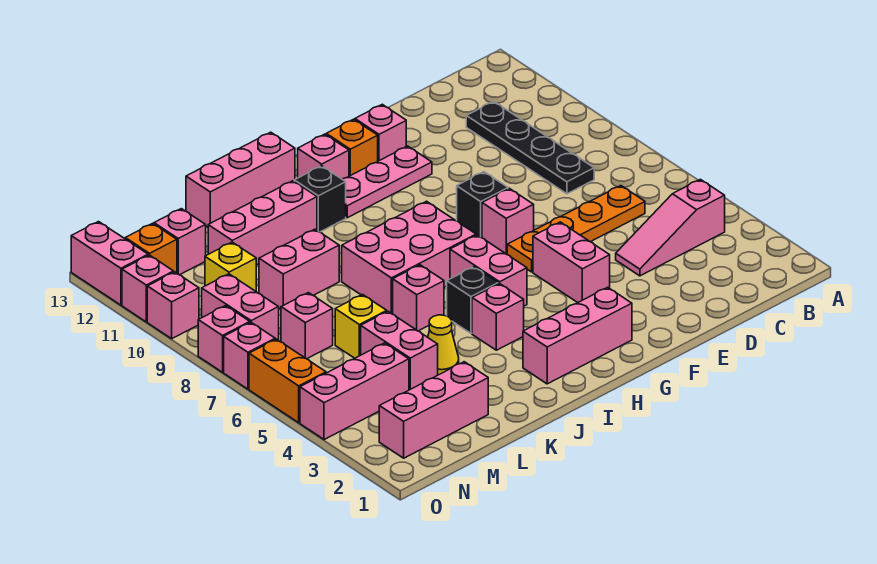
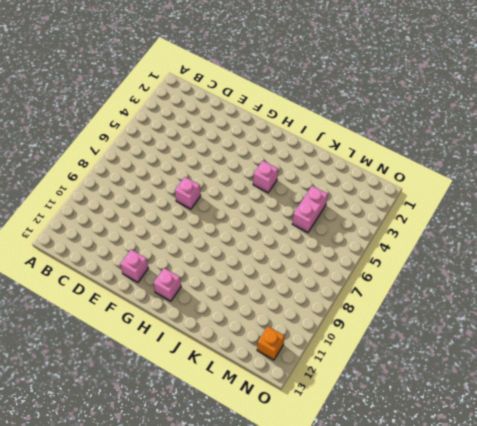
none -> pink 1x3 slope [616,179,725,276]
none -> orange 1x4 plate [507,186,645,272]
none -> black 1x4 plate [466,102,594,194]
none -> pink 1x2 brick [533,222,610,303]

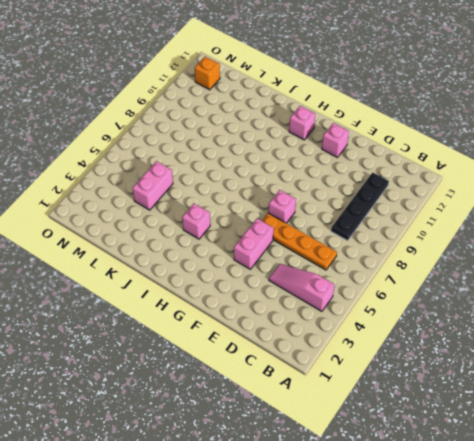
none -> black 1x1 brick [457,172,508,238]
none -> pink 1x3 plate [342,146,432,218]
none -> pink 1x3 brick [523,287,632,384]
none -> orange 1x1 brick [326,119,378,176]

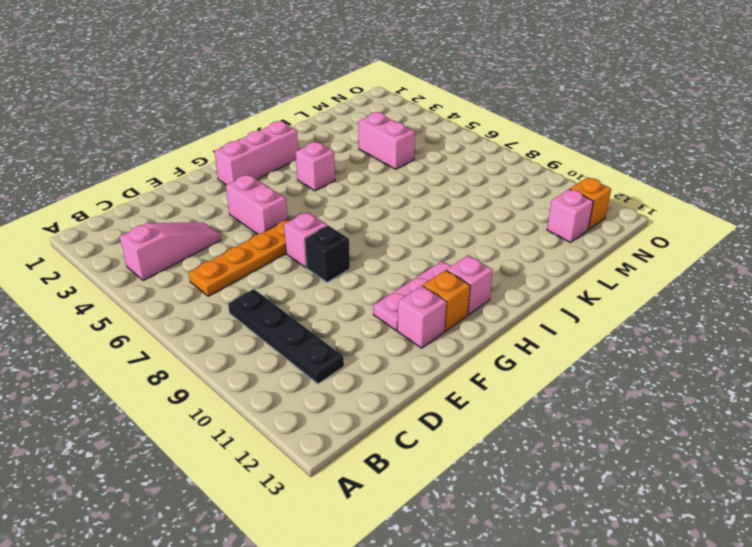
none -> pink 1x2 brick [450,235,527,306]
none -> pink 2x3 brick [342,201,476,314]
none -> black 1x1 brick [447,267,498,333]
none -> black 1x1 brick [294,166,346,232]

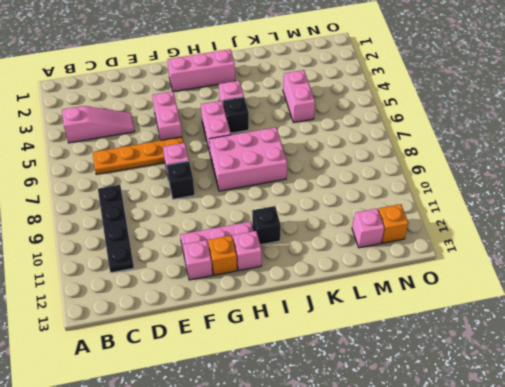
none -> pink 1x3 brick [186,132,295,227]
none -> pink 1x1 brick [393,265,444,331]
none -> pink 1x3 brick [208,181,317,265]
none -> yellow 1x1 cone [428,315,459,375]

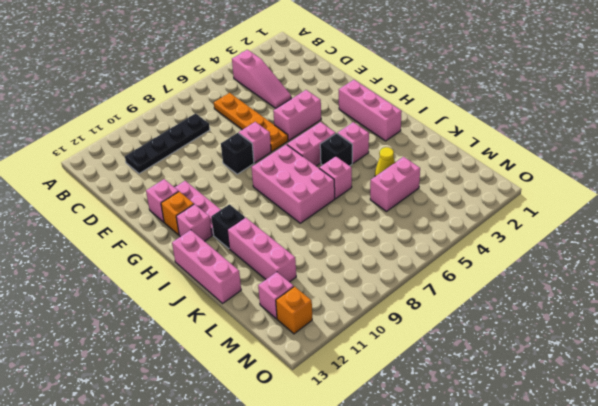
none -> pink 1x2 brick [259,229,339,309]
none -> pink 1x3 brick [379,362,488,458]
none -> yellow 1x1 brick [335,295,387,358]
none -> pink 1x3 brick [300,343,409,440]

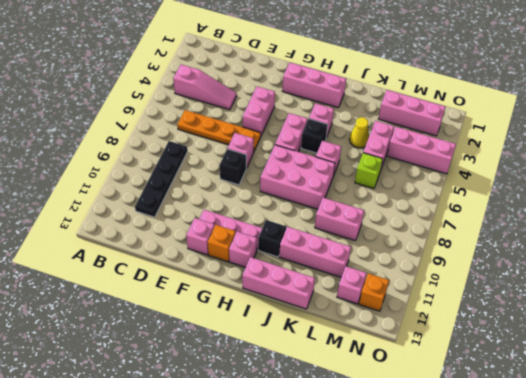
lime 1x1 brick [355,153,383,189] -> yellow 1x1 brick [335,295,387,358]
none -> pink 1x1 brick [281,293,333,359]
none -> yellow 1x1 brick [205,242,256,291]
none -> pink 1x2 brick [202,274,279,340]
none -> orange 1x2 brick [249,339,326,423]

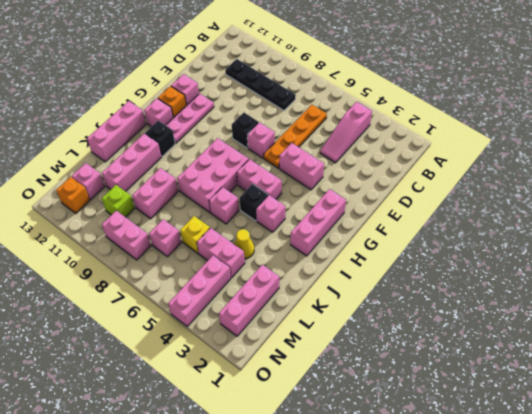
lime 1x1 brick [102,185,135,217] -> yellow 1x1 brick [205,242,256,291]
none -> orange 1x2 brick [249,339,326,423]
none -> pink 1x1 brick [224,323,275,389]
none -> pink 1x1 brick [198,306,250,372]
none -> pink 1x1 brick [147,272,199,339]

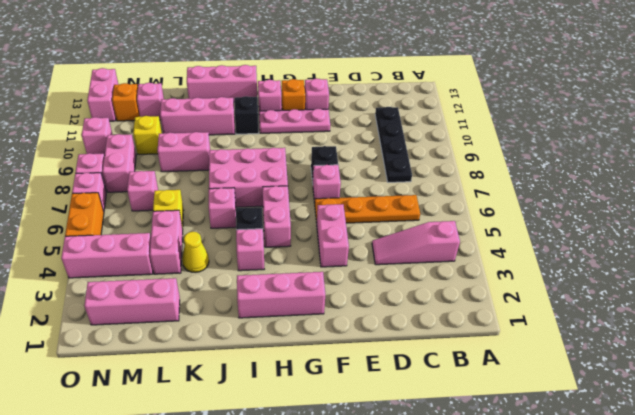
none -> pink 1x1 brick [122,255,174,322]

